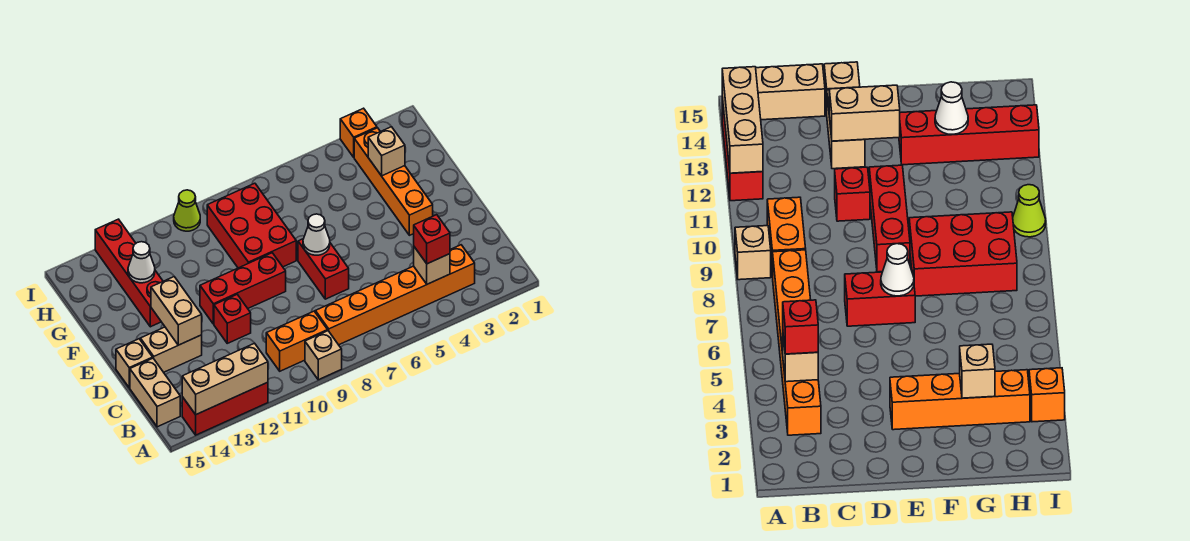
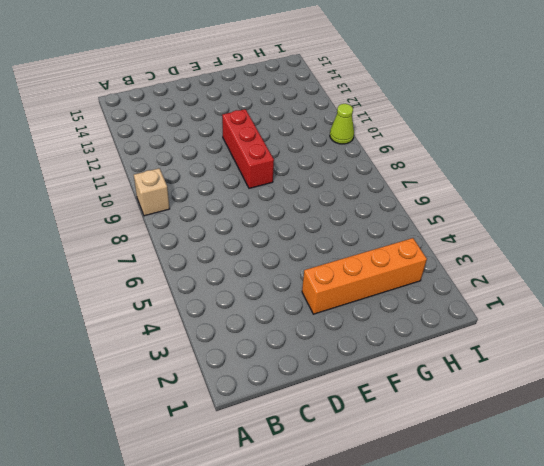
none -> red 1x3 brick [182,382,268,435]
none -> orange 1x6 brick [315,245,475,345]
none -> orange 1x2 brick [266,311,328,371]

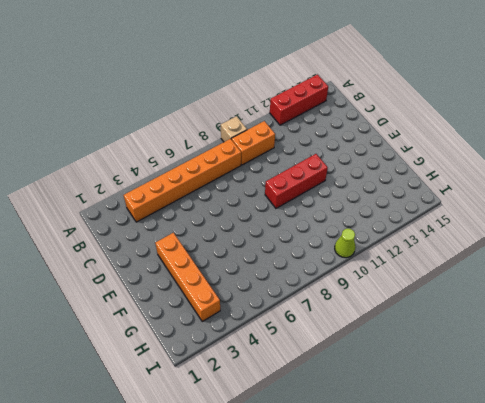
none -> tan 1x2 brick [130,358,180,427]
none -> red 1x2 brick [298,239,349,299]
none -> red 1x1 brick [214,295,251,343]

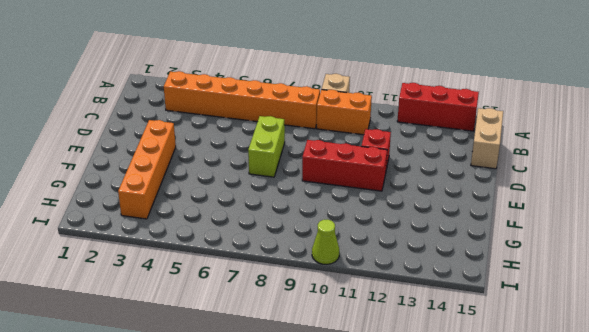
lime 1x2 brick [248,116,285,177] -> red 1x2 brick [298,239,349,299]
none -> tan 1x2 brick [140,327,202,372]
none -> tan 1x1 brick [116,339,153,388]
none -> red 2x3 brick [207,183,296,268]

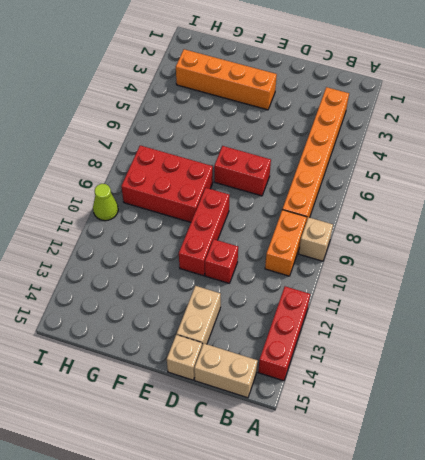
none -> red 1x4 brick [95,219,163,327]
none -> orange 1x1 brick [340,108,377,157]
none -> tan 1x3 brick [182,343,268,415]

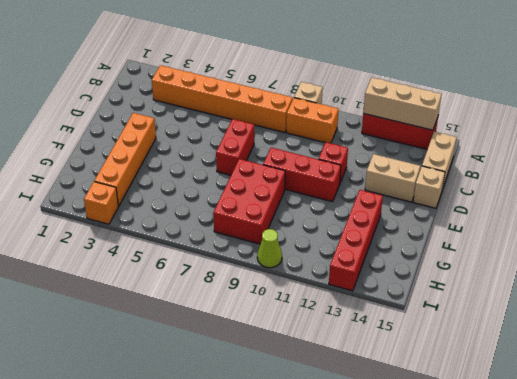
none -> tan 1x1 brick [414,247,450,284]
none -> tan 1x2 brick [151,277,202,345]
none -> white 1x1 cone [303,214,330,255]

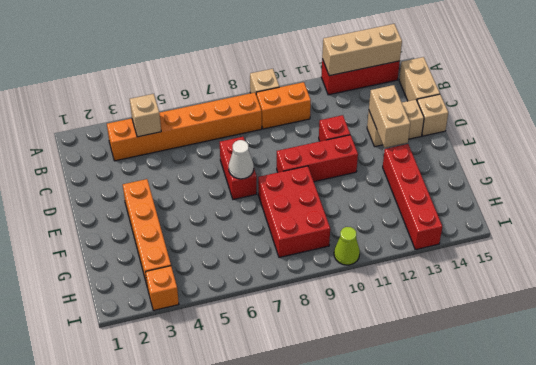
none -> tan 1x1 brick [368,127,405,176]
none -> white 1x1 cone [128,242,155,283]
none -> red 1x1 brick [414,215,450,264]

